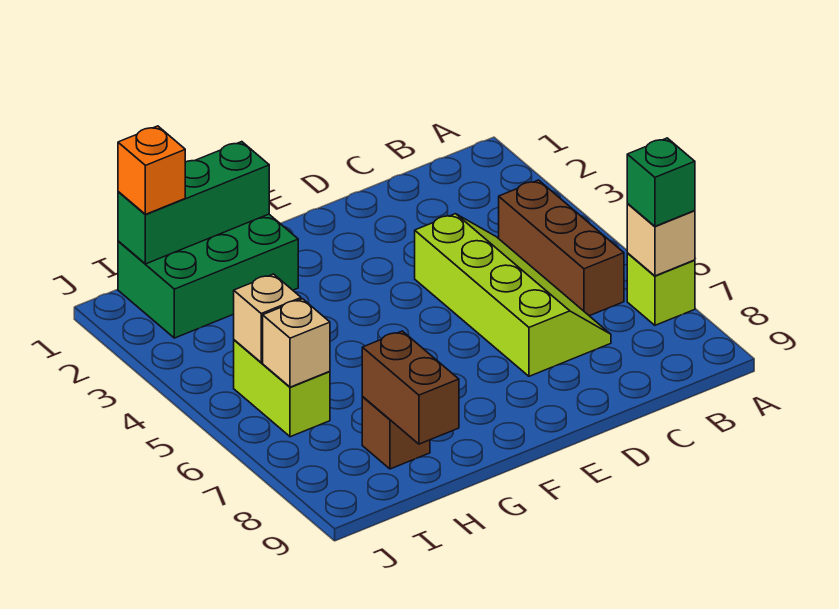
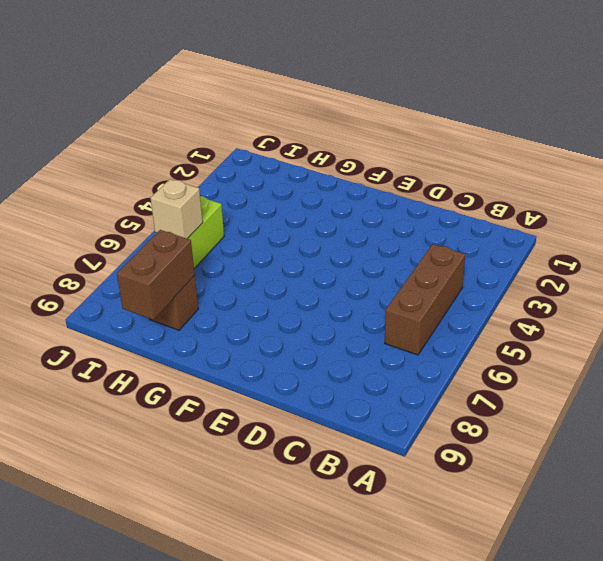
none -> lime 1x1 brick [627,253,695,325]
none -> lime 2x4 slope [415,214,611,376]
none -> green 2x3 brick [118,214,298,338]

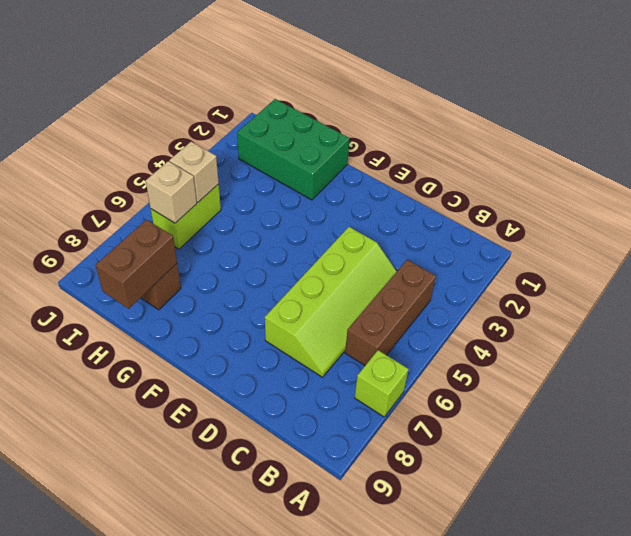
none -> tan 1x1 brick [627,204,695,276]
none -> green 1x3 brick [118,142,269,264]
none -> green 1x1 brick [627,138,695,226]

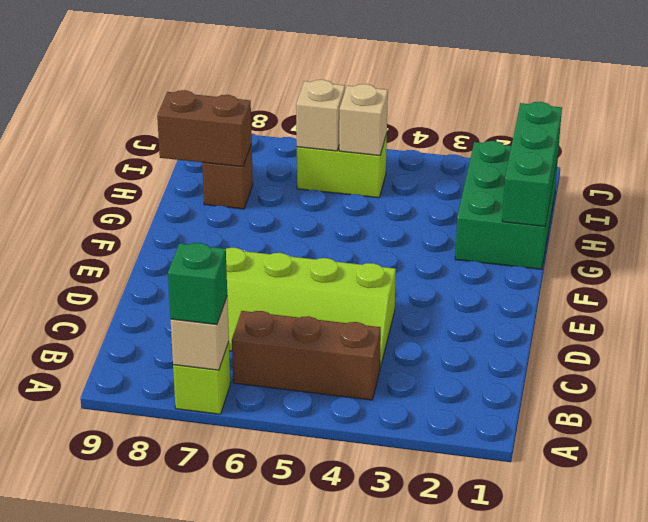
none -> orange 1x1 brick [118,126,185,214]

